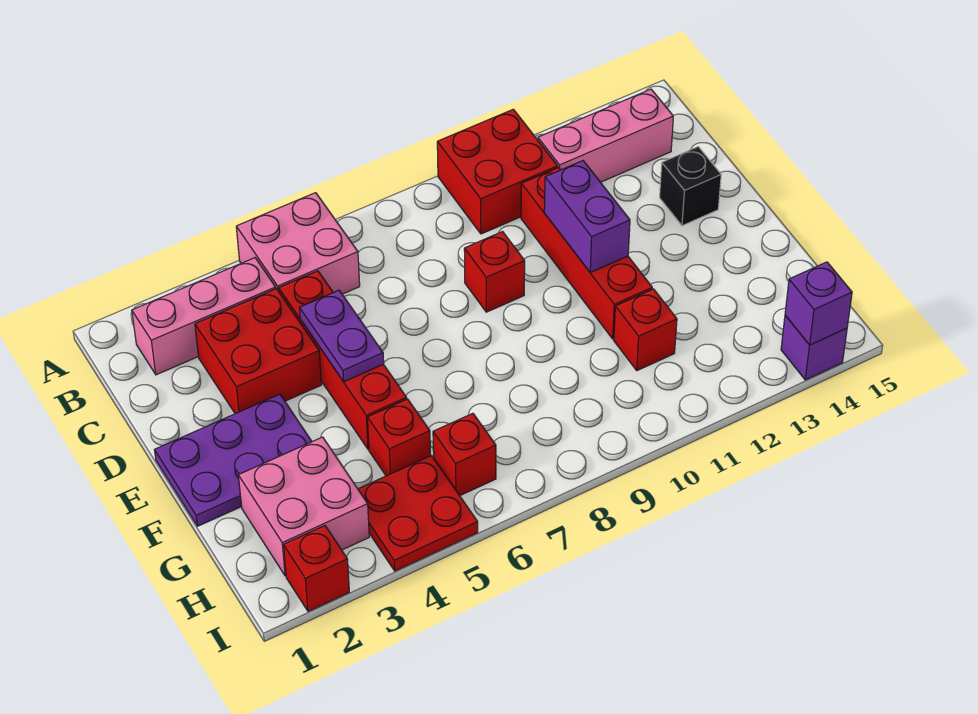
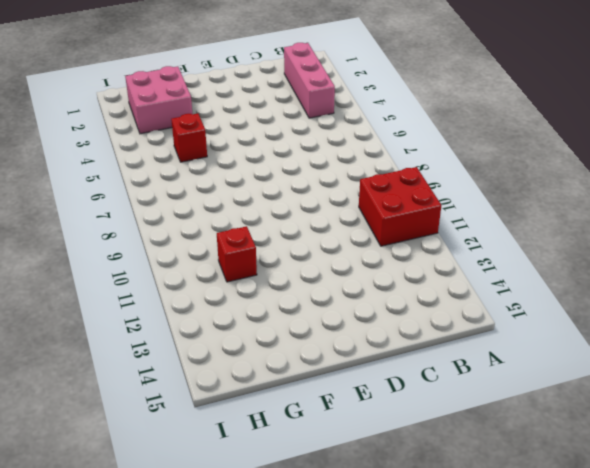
none -> pink 2x2 brick [236,193,360,294]
none -> pink 1x3 brick [538,89,673,182]
none -> red 2x2 brick [195,289,322,414]

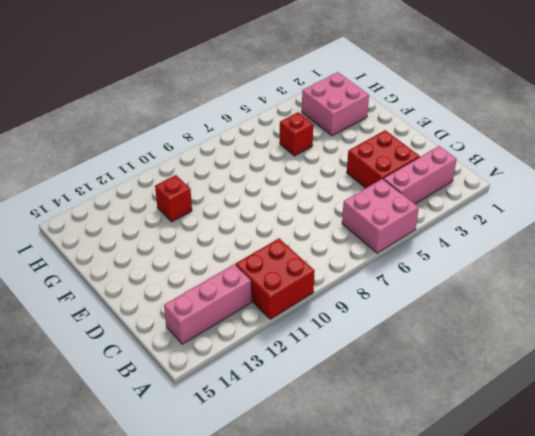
none -> red 1x4 brick [279,271,407,449]
none -> red 1x4 brick [521,167,652,339]
none -> red 1x1 brick [464,232,525,312]

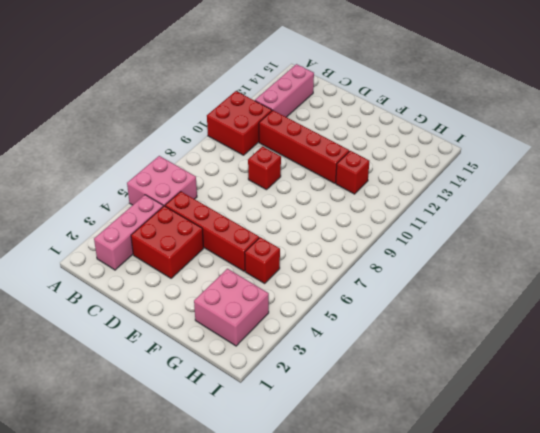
none -> black 1x1 brick [660,147,721,226]
none -> purple 2x3 plate [155,394,312,526]
none -> red 2x2 plate [358,456,478,571]

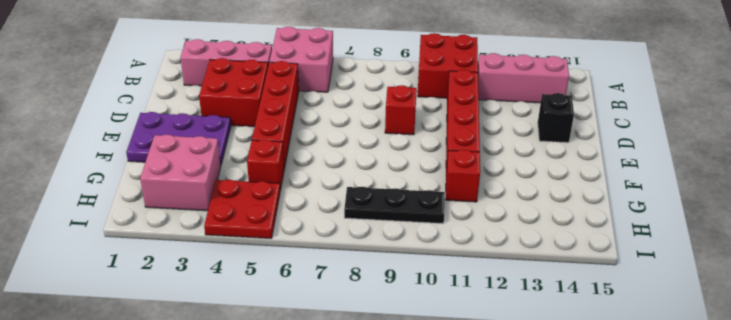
black 1x3 plate [344,187,445,224] -> none
none -> red 1x1 brick [433,413,496,495]
none -> red 1x1 brick [284,526,349,611]
none -> purple 1x1 brick [781,315,847,380]

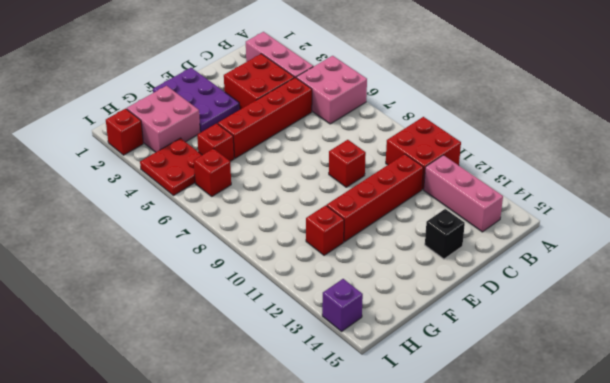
none -> purple 1x2 plate [300,290,384,382]
none -> purple 1x2 brick [544,161,630,272]
none -> purple 1x1 brick [785,262,852,345]

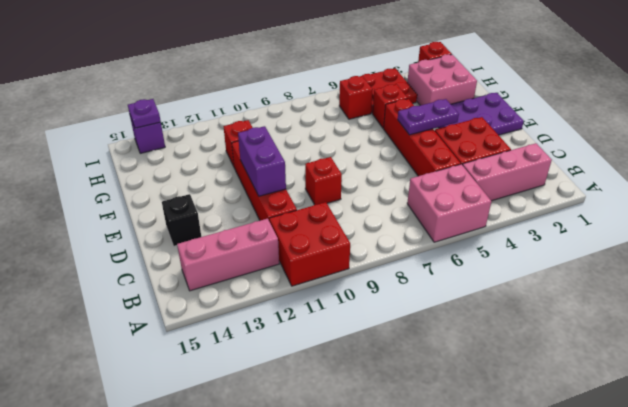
purple 1x2 plate [398,99,459,135] -> purple 1x2 plate turned to [300,290,384,382]
purple 1x1 plate [128,99,161,128] -> purple 1x1 brick [785,262,852,345]

